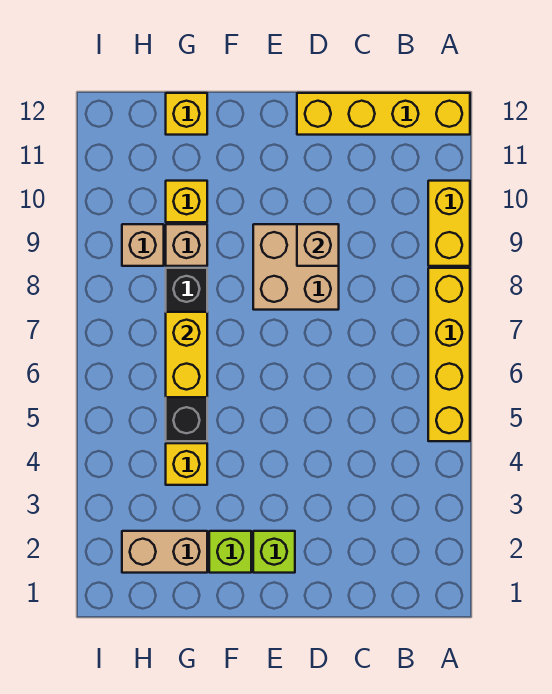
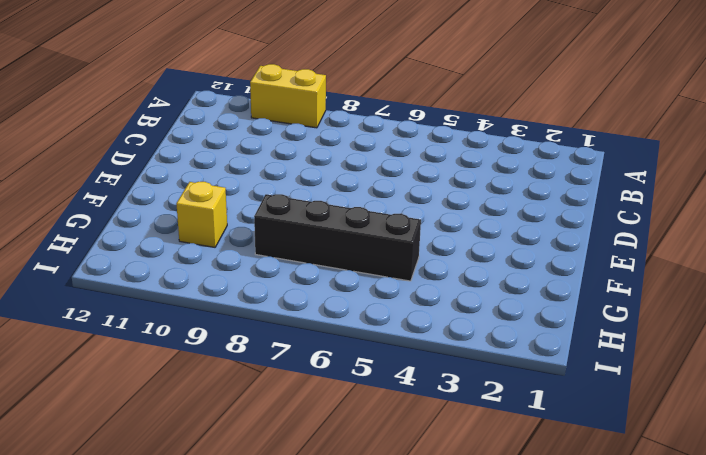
none -> yellow 1x4 brick [428,268,470,441]
none -> yellow 1x4 brick [297,93,470,135]
none -> tan 2x2 brick [253,224,339,310]

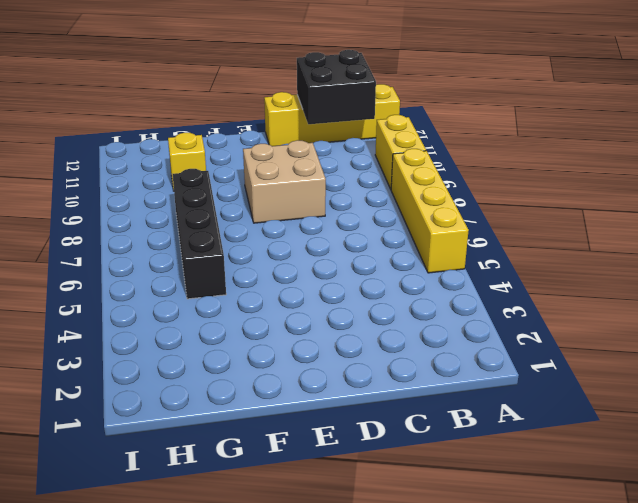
black 2x2 brick [297,50,376,124] -> none
none -> lime 1x1 brick [253,531,295,573]
none -> lime 1x1 brick [209,531,251,573]
none -> tan 1x2 brick [122,531,207,573]

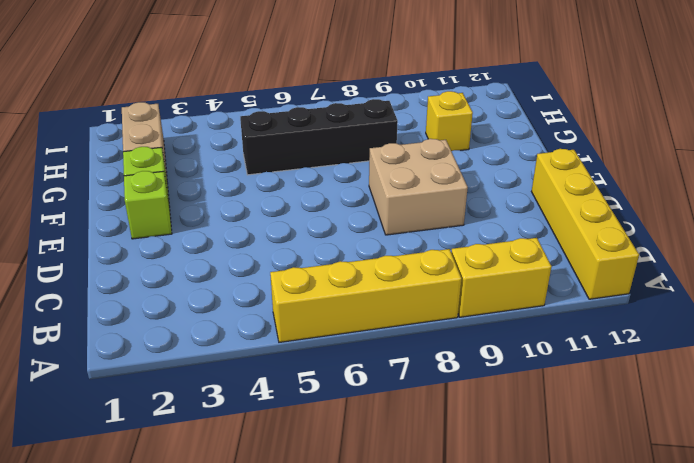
none -> yellow 1x1 brick [166,443,207,485]
none -> tan 1x1 brick [166,224,207,266]
none -> yellow 1x1 brick [166,93,207,135]

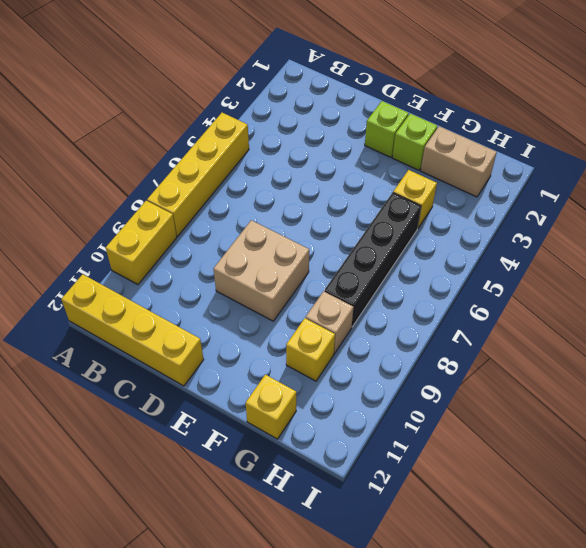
none -> tan 1x1 brick [122,224,164,266]
none -> tan 1x1 brick [297,224,339,266]
none -> yellow 1x2 brick [166,312,207,397]

